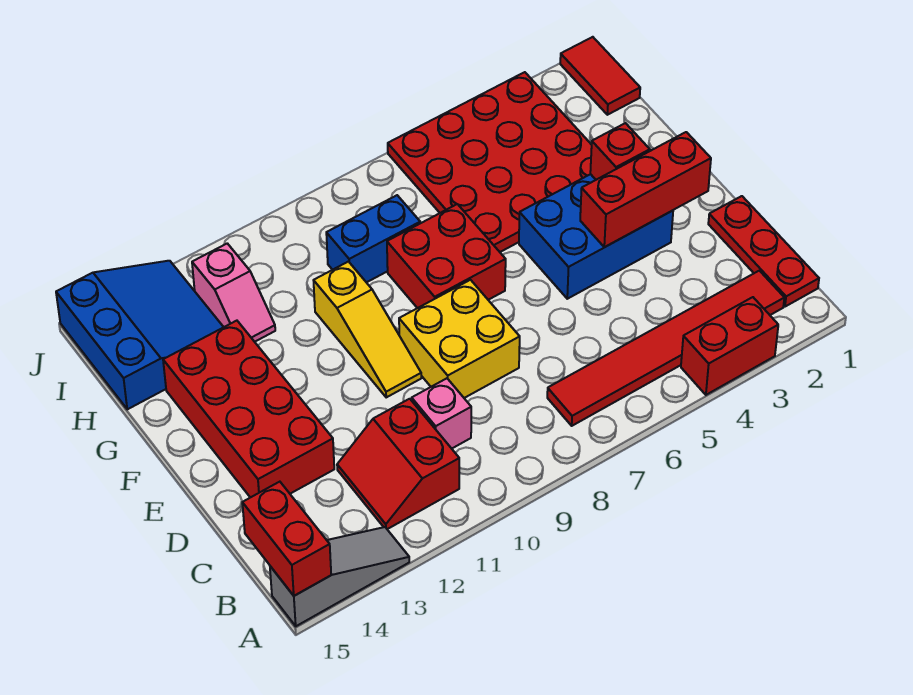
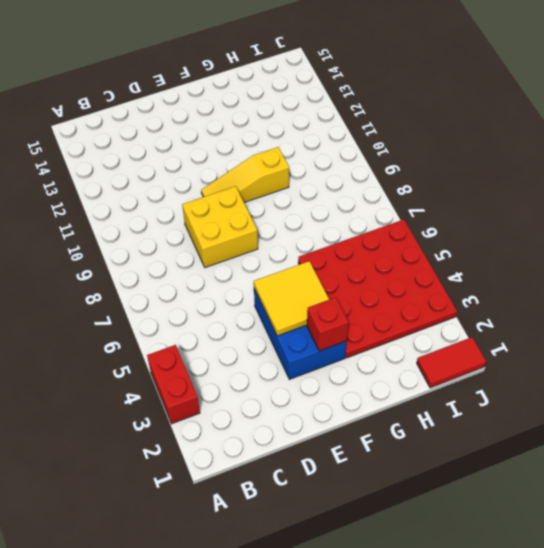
yellow 2x2 tile [254,261,329,336] -> red 1x3 brick [580,132,711,247]
none -> grey 1x3 slope [270,527,409,626]
none -> red 1x3 plate [708,196,819,307]
none -> red 1x6 tile [547,271,784,426]

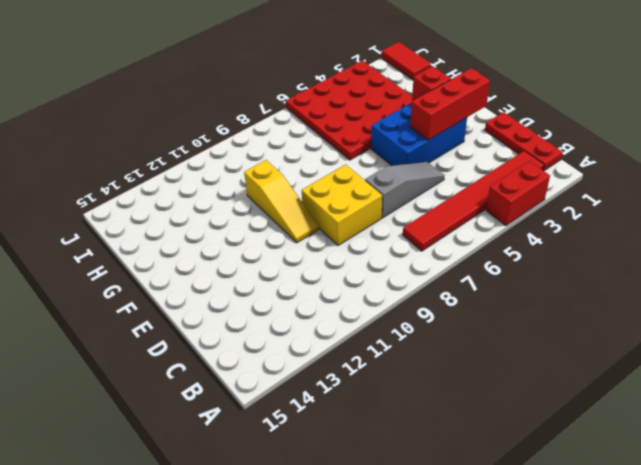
grey 1x3 slope [365,162,445,218] -> grey 1x3 slope moved to [270,527,409,626]
none -> red 2x2 slope [337,399,459,529]
none -> pink 1x1 brick [412,378,471,449]
none -> red 2x4 brick [163,321,334,498]

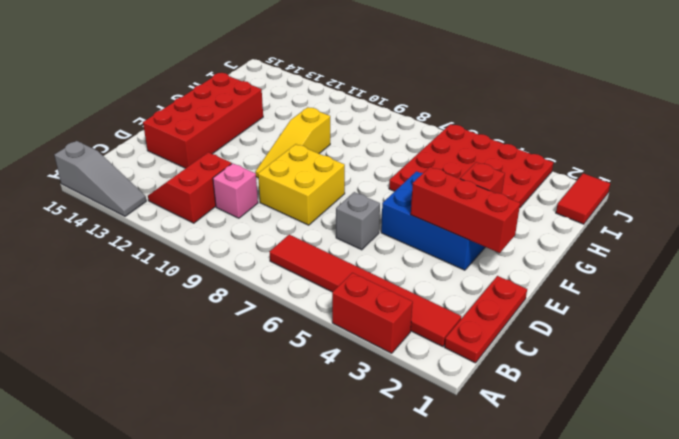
grey 1x1 brick [336,192,380,250] -> none
none -> red 2x2 brick [387,204,506,308]
none -> blue 1x2 brick [326,195,420,283]
none -> pink 1x2 slope [192,243,275,342]

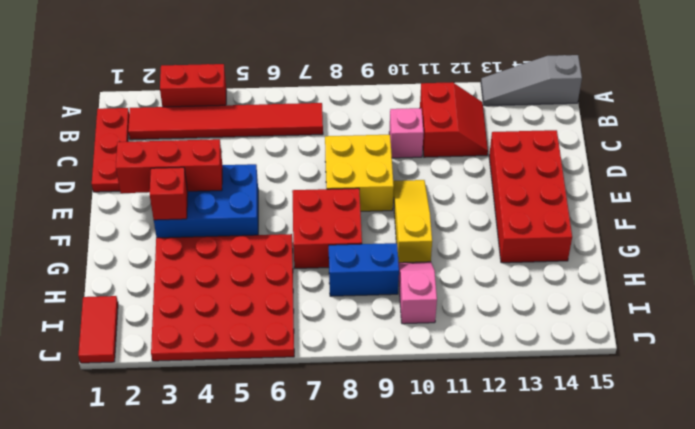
pink 1x2 slope [399,262,437,324] -> pink 1x2 slope moved to [192,243,275,342]
none -> blue 3x3 slope [56,261,223,409]
none -> red 1x2 brick [242,482,331,596]

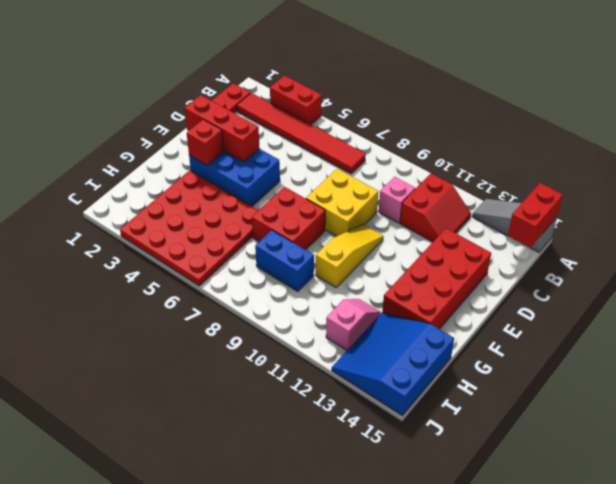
none -> red 1x2 tile [560,37,640,115]

